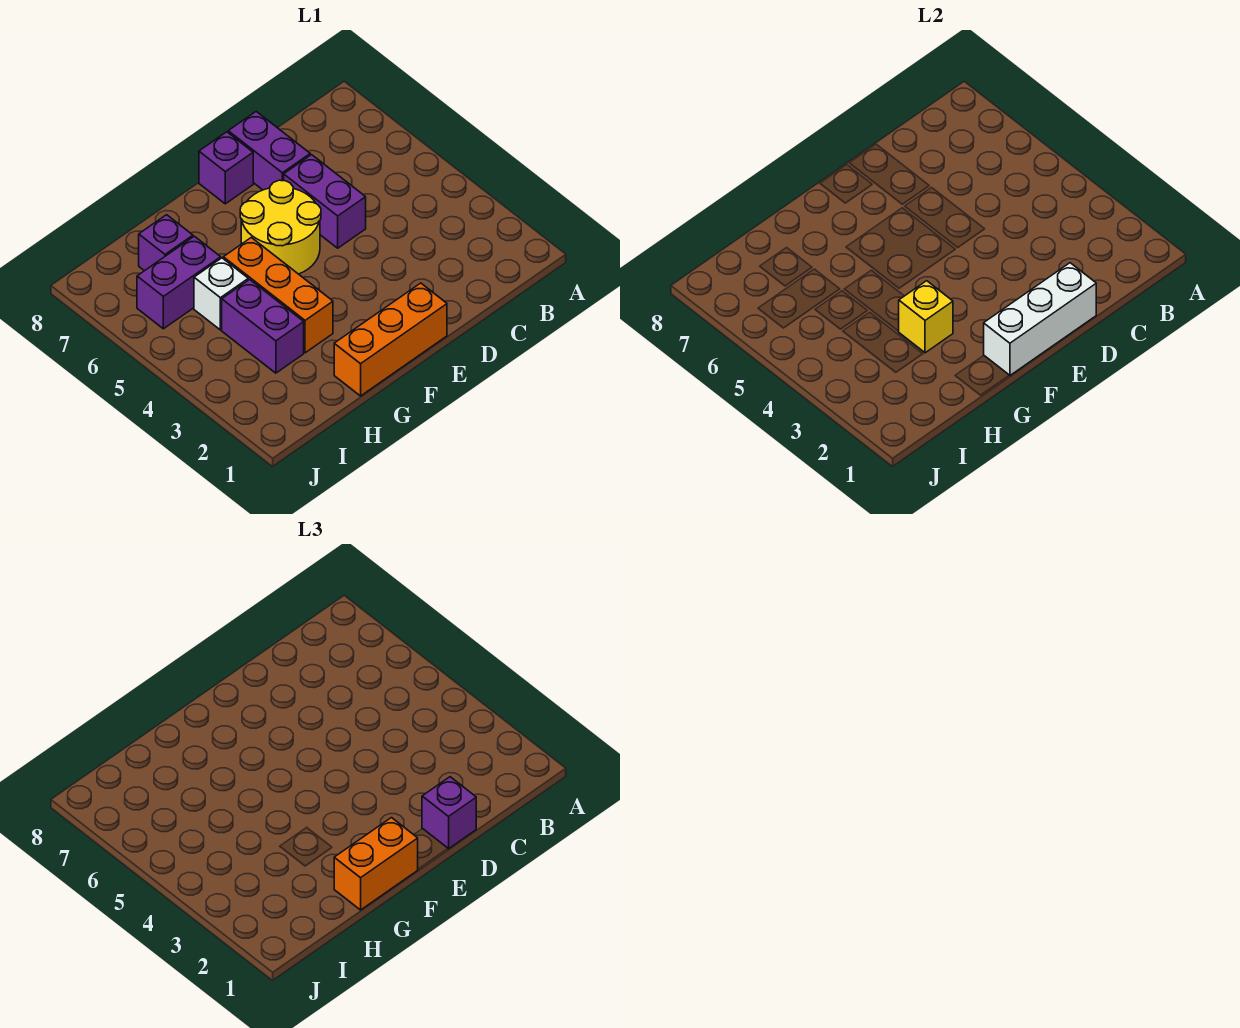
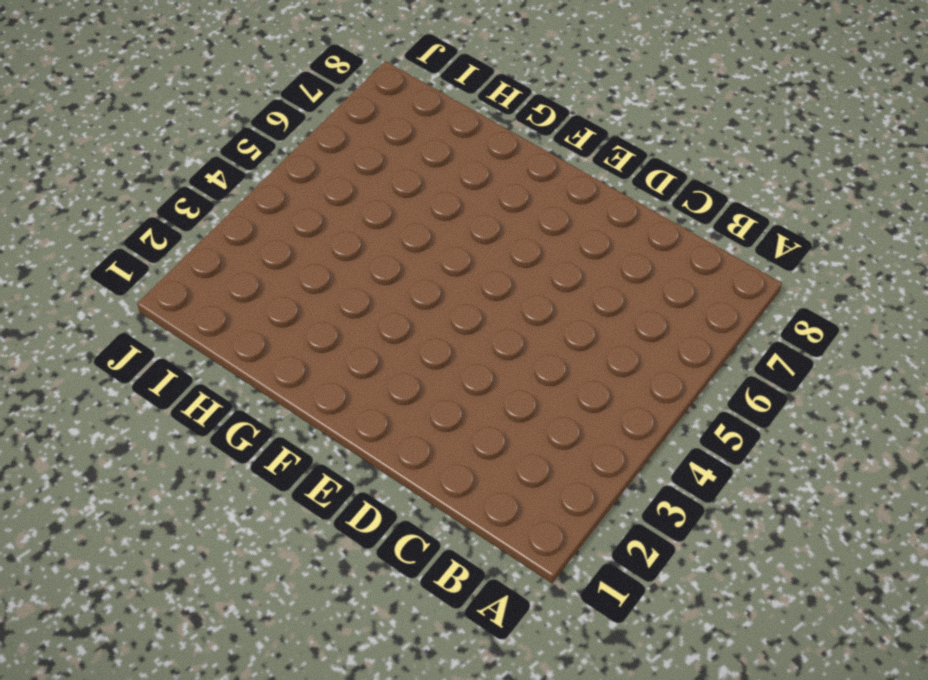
none -> purple 1x2 brick [284,155,366,248]
none -> purple 1x2 brick [228,112,310,190]
none -> orange 1x3 brick [334,283,447,396]

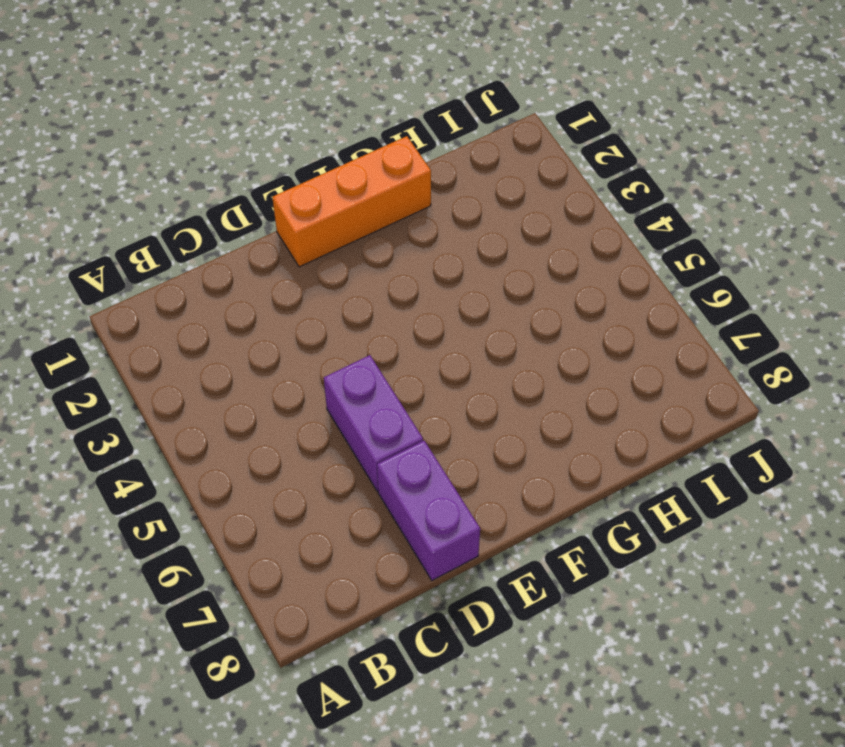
none -> yellow 2x2 round brick [240,180,321,274]
none -> purple 1x1 brick [199,132,253,204]
none -> orange 1x3 brick [223,238,333,353]

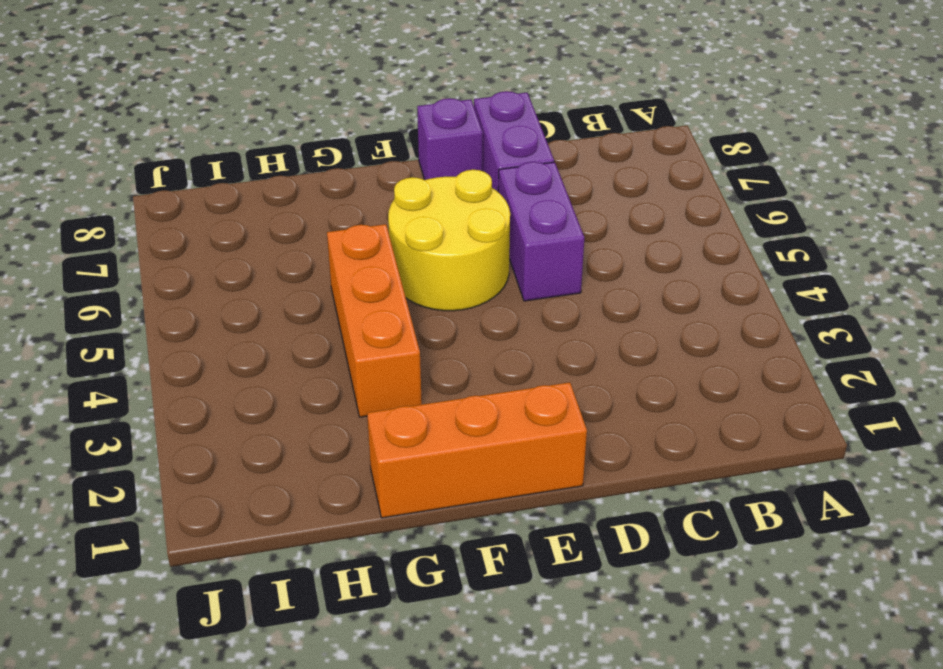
none -> purple 1x2 brick [222,280,304,373]
none -> white 1x1 brick [194,258,248,330]
none -> purple 1x2 brick [137,236,221,329]

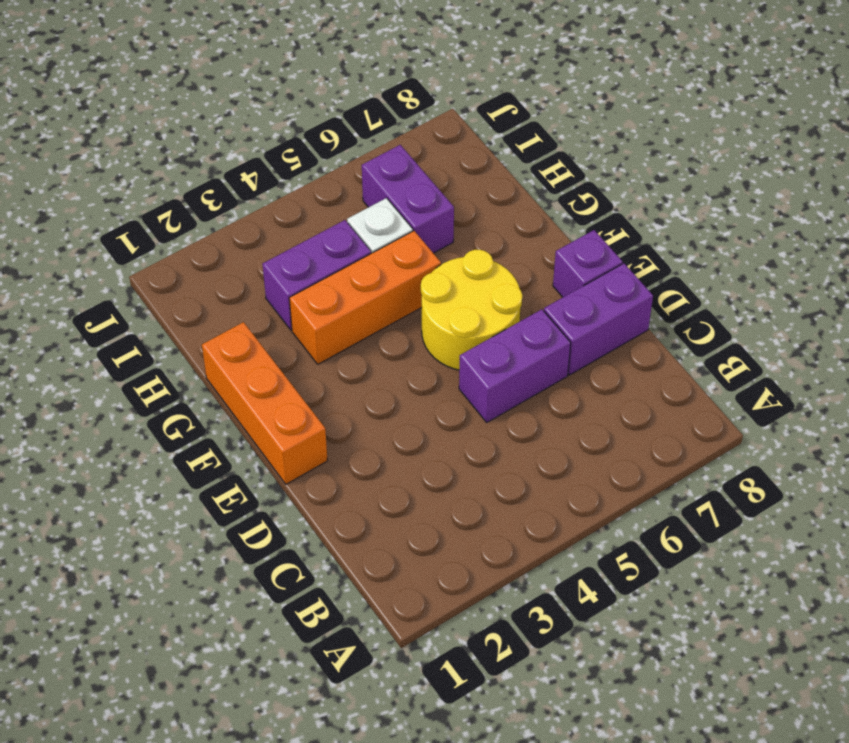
none -> purple 1x1 brick [139,215,193,271]
none -> white 1x3 brick [984,263,1096,375]
none -> yellow 1x1 brick [899,281,953,353]

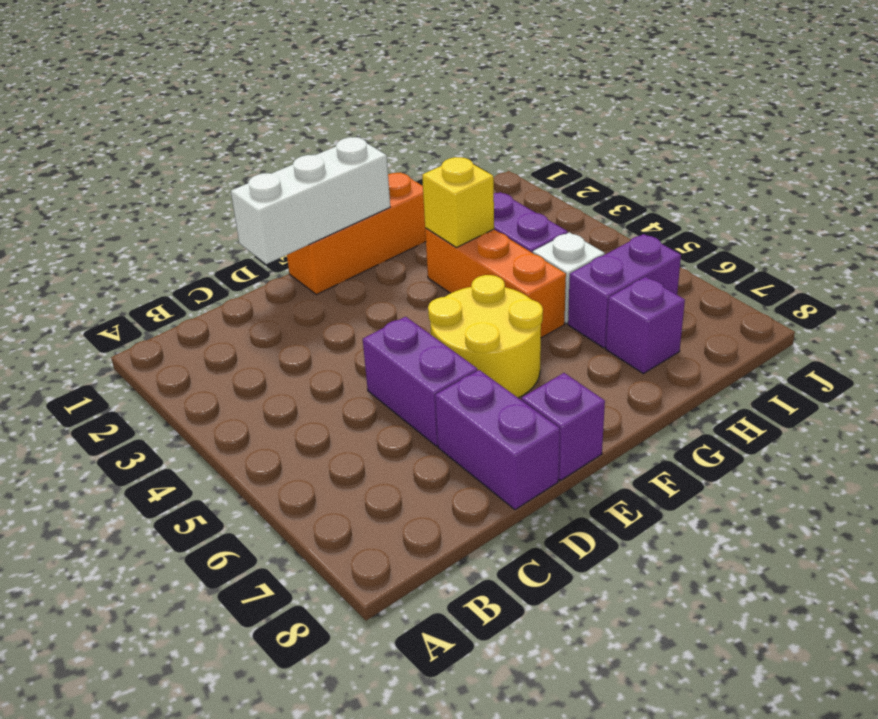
none -> purple 1x1 brick [422,777,476,849]
none -> orange 1x2 brick [334,818,418,910]

